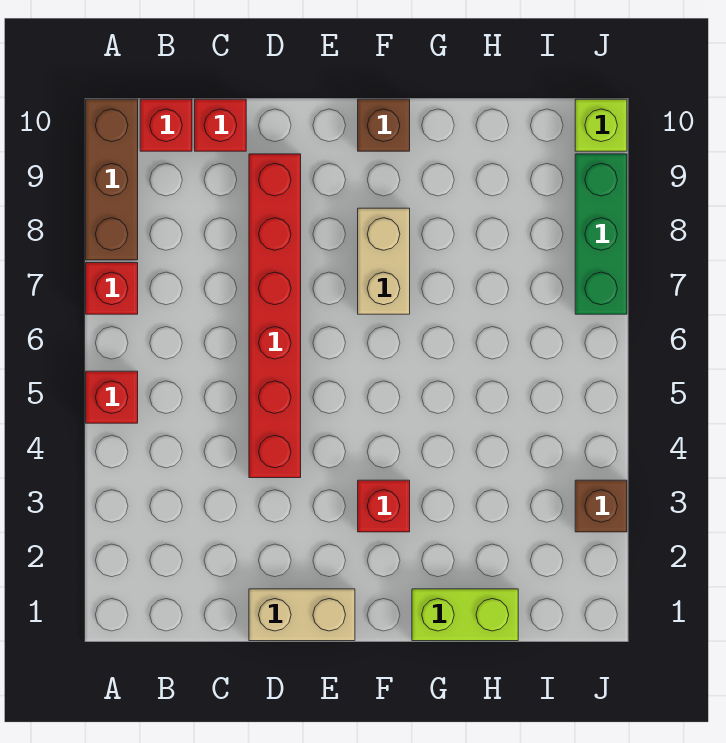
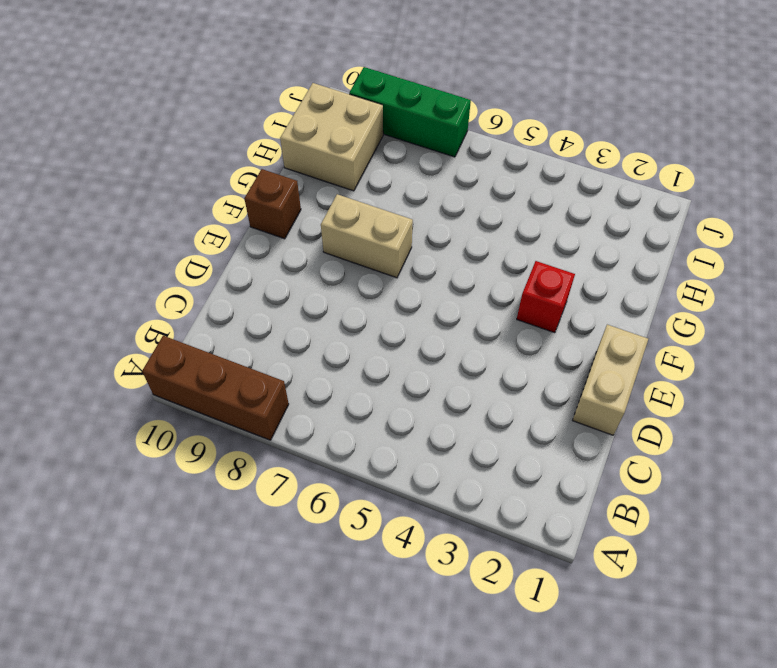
tan 2x2 brick [280,83,383,191] -> none
none -> red 1x1 brick [86,371,138,423]
none -> red 1x1 brick [86,263,138,314]
none -> red 1x1 brick [140,99,192,151]

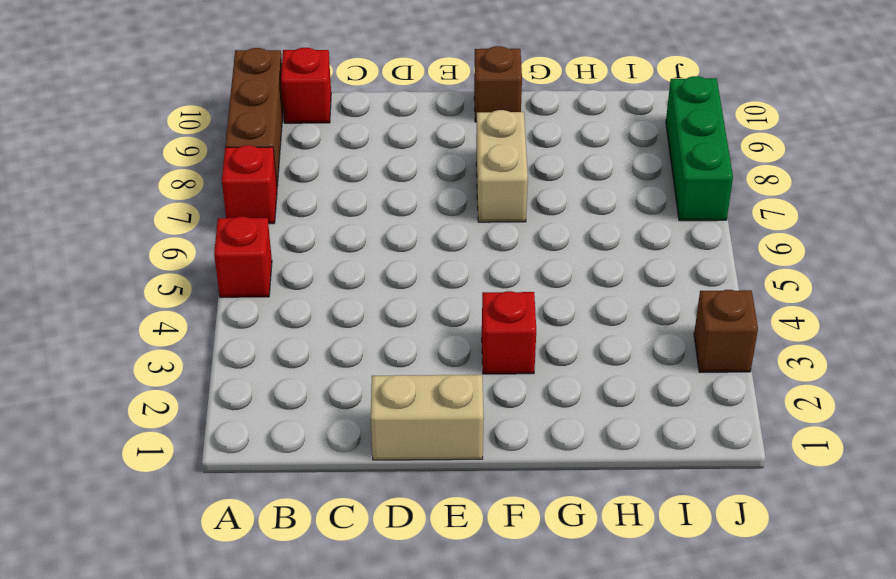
none -> red 1x1 brick [195,99,246,151]
none -> red 1x6 brick [249,154,301,478]
none -> lime 1x2 brick [412,589,518,641]

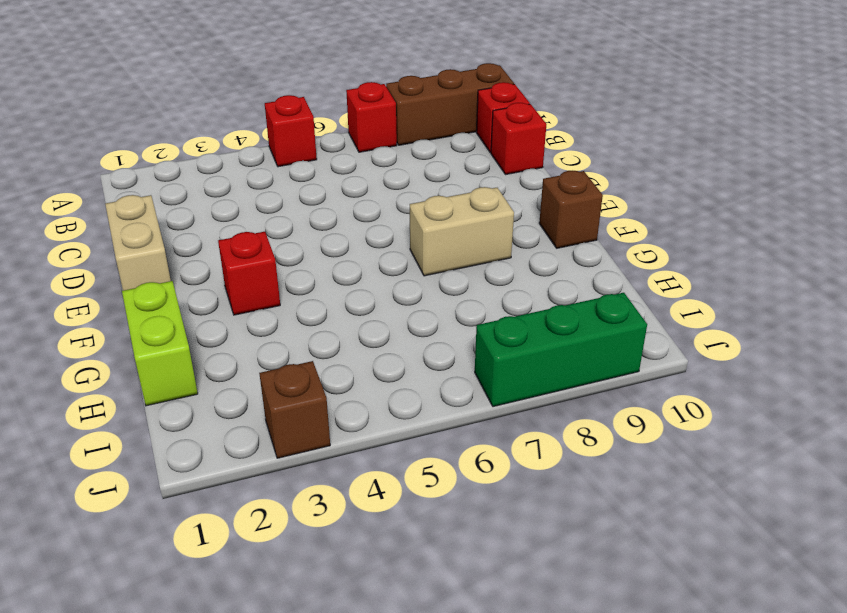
none -> red 1x6 brick [249,154,301,478]
none -> lime 1x1 brick [575,99,627,151]

